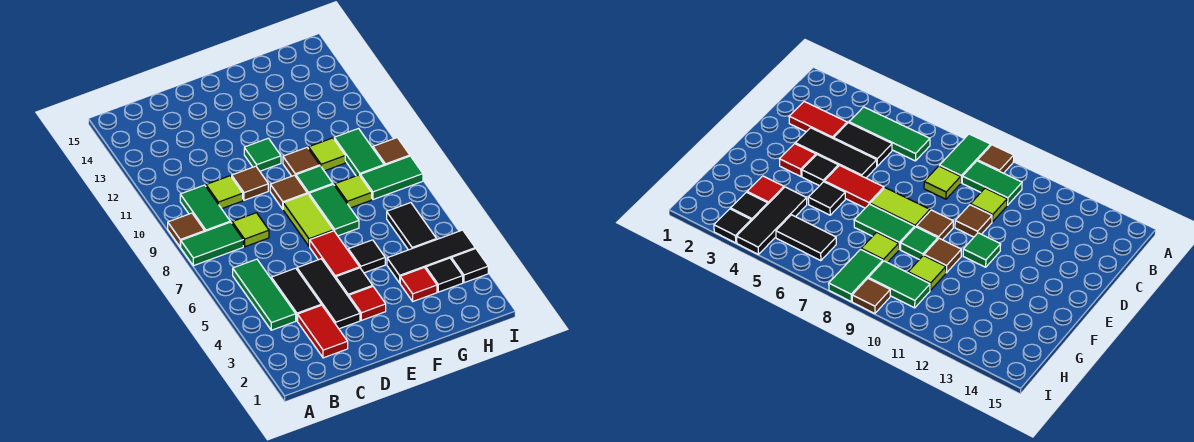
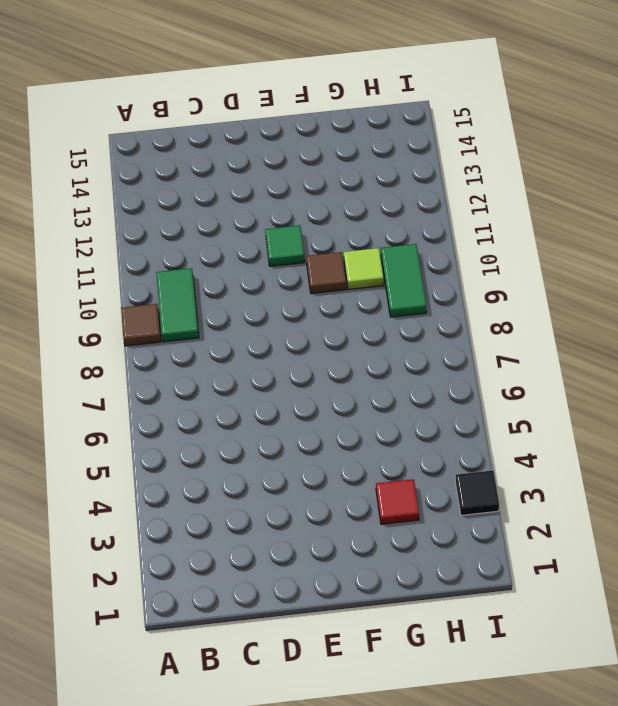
none -> green 1x2 tile [181,222,243,266]
none -> green 1x3 tile [233,259,296,330]
none -> red 1x2 tile [298,305,348,358]
none -> black 1x2 tile [271,268,321,321]

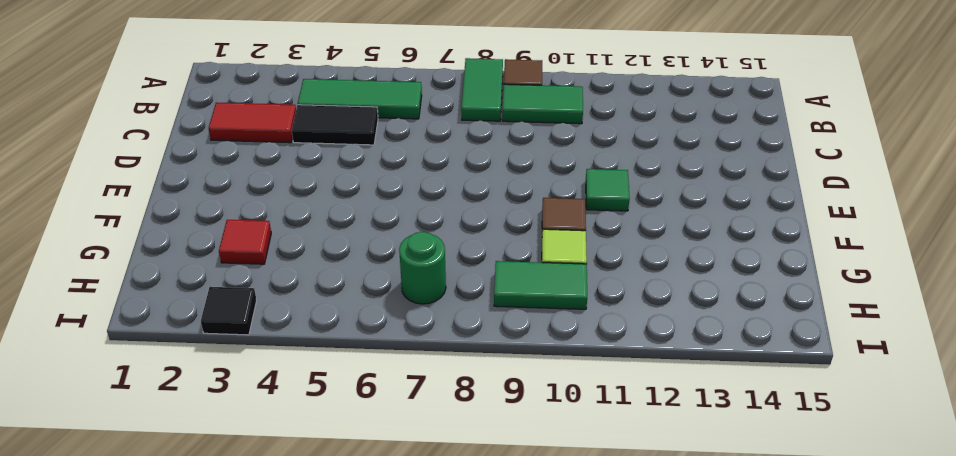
green 1x1 round brick [399,232,446,304] -> none
none -> lime 1x1 tile [232,213,269,247]
none -> lime 1x1 tile [206,176,243,209]
none -> black 1x3 tile [297,259,360,329]
none -> brown 1x1 tile [232,166,268,200]

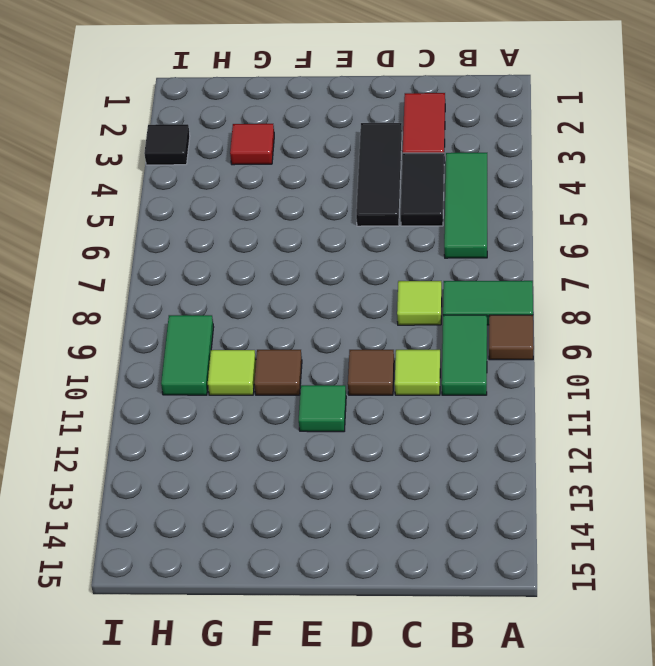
none -> red 1x1 tile [349,287,386,320]
none -> black 1x1 tile [336,268,373,297]
none -> red 1x2 tile [310,231,360,278]
none -> lime 1x2 tile [283,194,333,246]

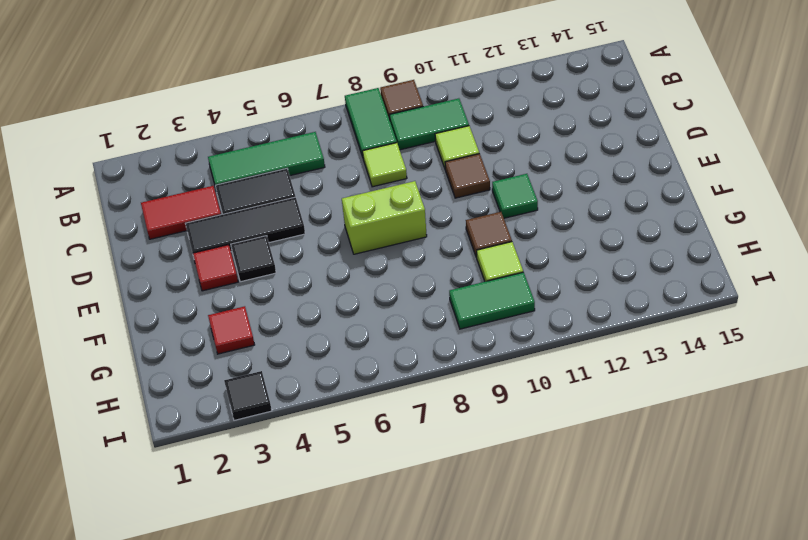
lime 1x2 brick [342,181,427,254] -> lime 1x2 tile [283,194,333,246]
none -> red 1x2 tile [310,231,360,278]
none -> brown 1x1 tile [270,175,307,209]
none -> black 1x1 tile [348,240,385,273]
none -> green 1x2 tile [309,184,359,236]

